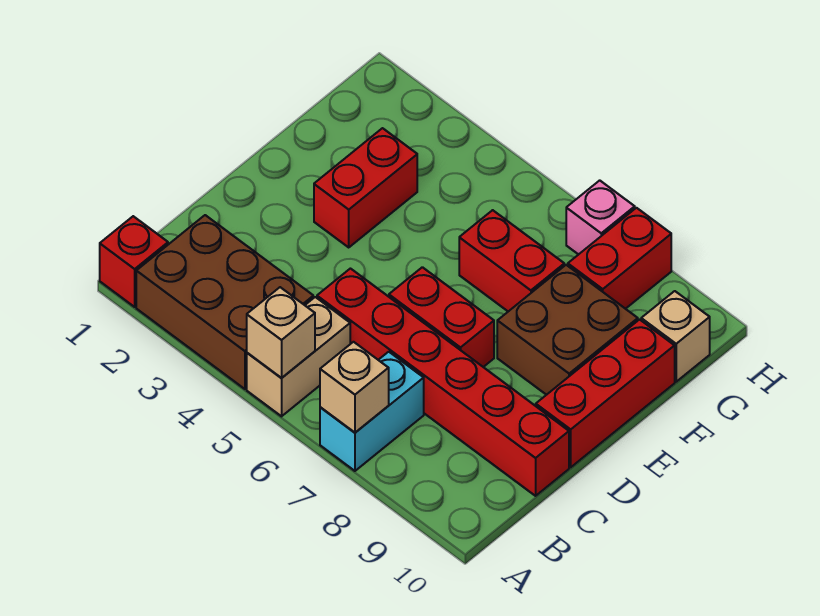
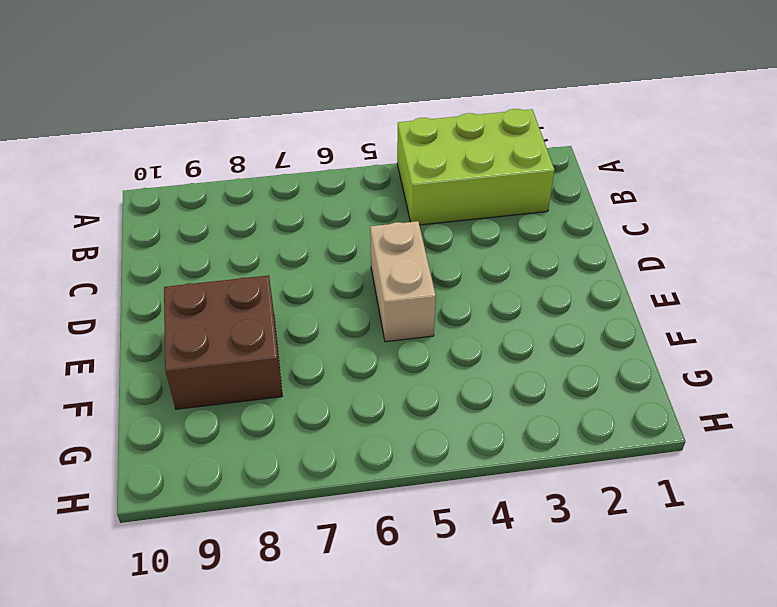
lime 2x3 brick [397,109,555,225] -> brown 2x3 brick [136,215,313,389]
tan 1x2 brick [370,221,436,342] -> tan 1x2 brick moved to [247,297,350,416]
none -> red 1x1 brick [100,216,168,307]
none -> cyan 1x2 brick [320,352,424,471]
none -> red 1x6 brick [317,269,569,496]

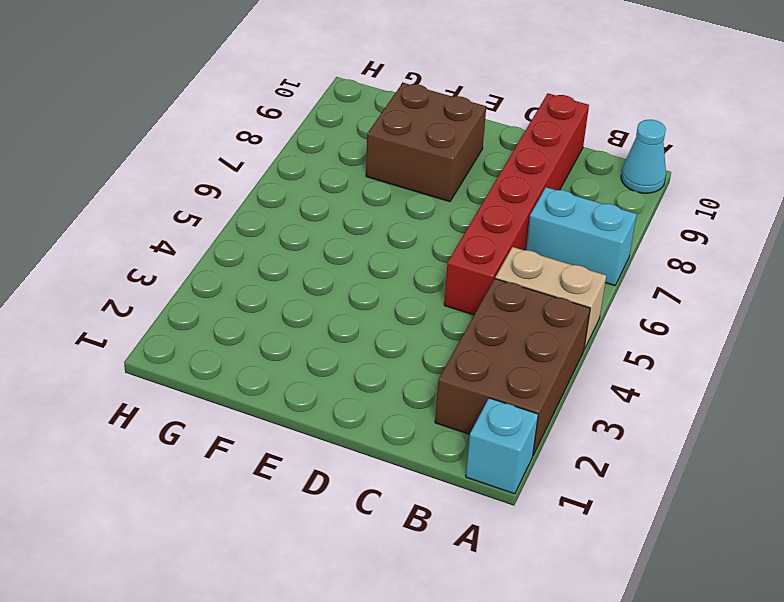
cyan 1x1 brick [466,398,538,494] -> red 1x1 brick [100,216,168,307]
cyan 1x1 cone [621,120,666,193] -> none
none -> red 1x2 brick [389,267,494,367]
none -> red 1x3 brick [536,320,675,467]
none -> red 1x2 brick [314,128,417,247]

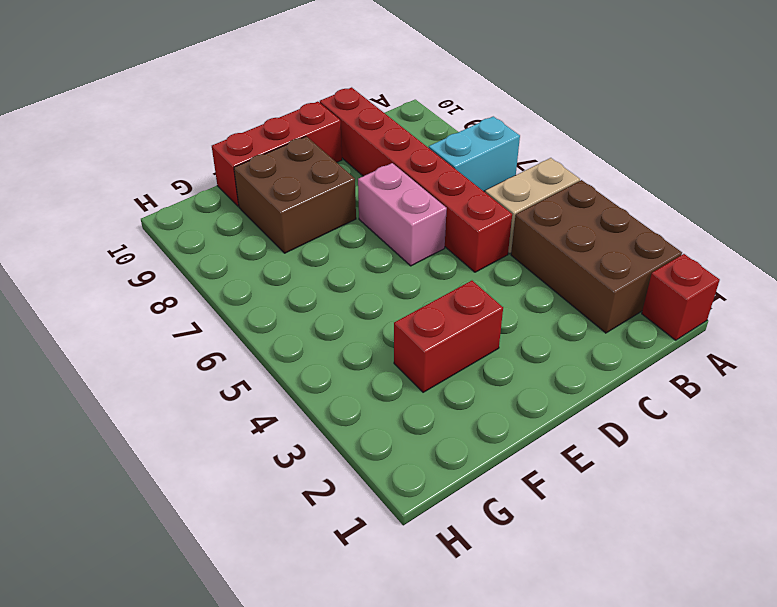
pink 1x2 brick [358,163,447,266] -> red 1x2 brick [389,267,494,367]
none -> red 1x2 brick [459,210,564,311]
none -> red 1x2 brick [568,208,671,309]
none -> tan 1x1 brick [641,291,710,382]

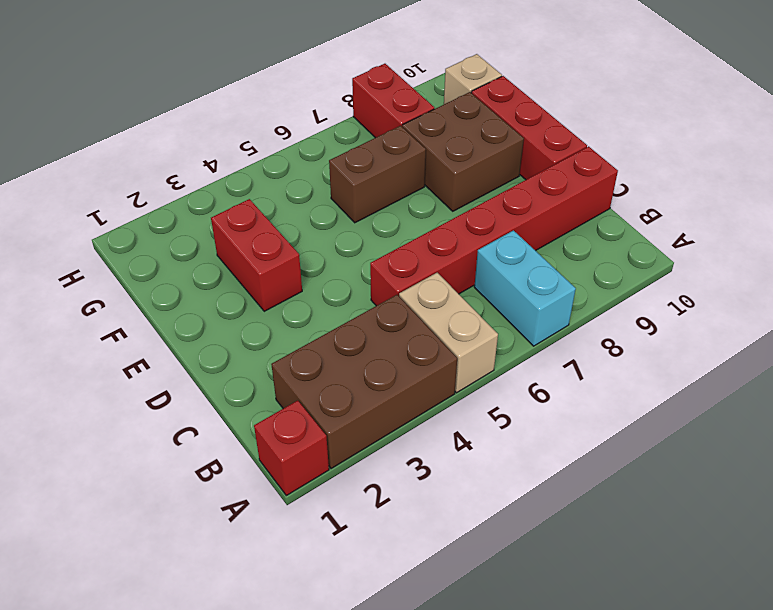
brown 1x2 brick [329,126,426,223] -> red 1x2 brick [459,210,564,311]
none -> red 1x2 brick [389,267,494,367]
none -> pink 1x1 brick [566,180,635,255]
none -> tan 1x1 brick [247,287,315,378]

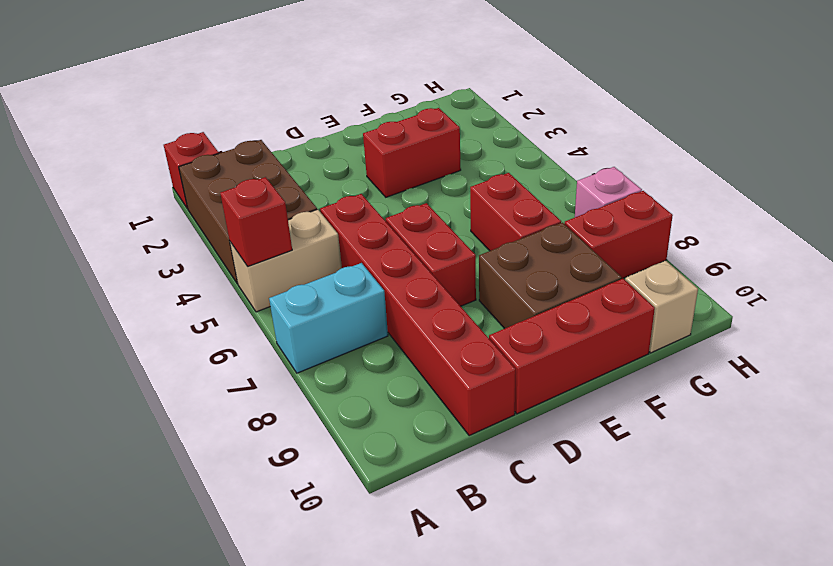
red 1x1 brick [220,177,292,266] -> tan 1x1 brick [247,287,315,378]
none -> tan 1x1 brick [320,342,389,432]

